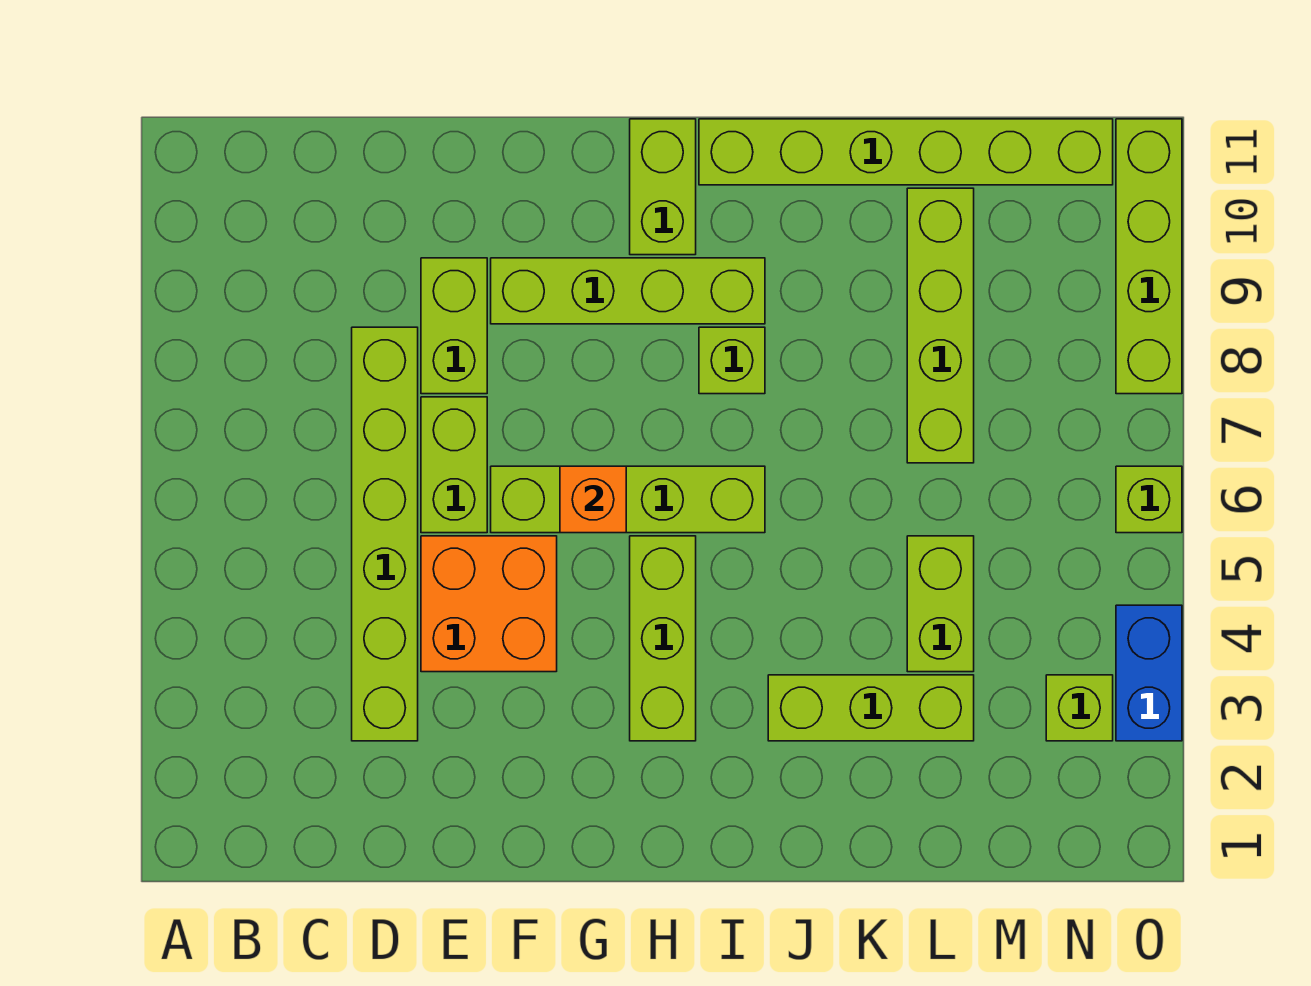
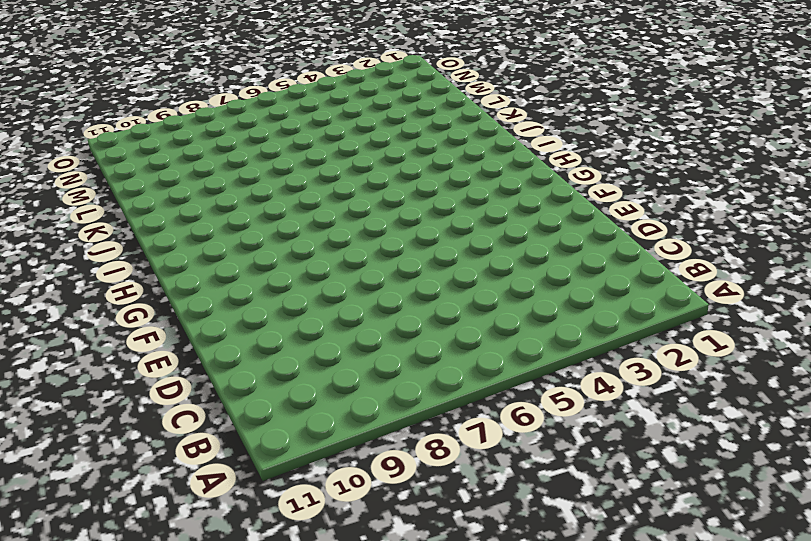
none -> lime 1x6 brick [352,327,418,741]
none -> orange 2x2 brick [421,536,557,672]
none -> lime 1x2 brick [421,397,487,533]

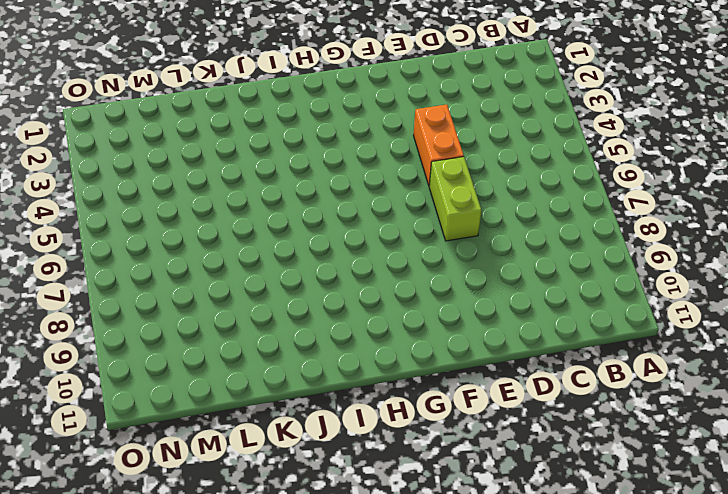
orange 1x2 brick [413,105,464,185] -> orange 2x2 brick [421,536,557,672]
none -> lime 1x6 brick [352,327,418,741]
none -> lime 1x2 brick [421,258,487,394]
none -> lime 1x4 brick [491,466,765,533]

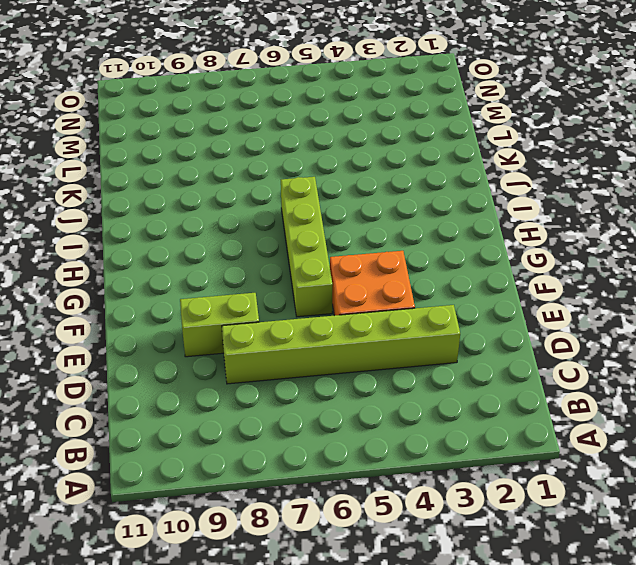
none -> lime 1x2 brick [421,397,487,533]
none -> lime 1x4 brick [491,258,765,324]
none -> lime 1x3 brick [630,536,696,741]

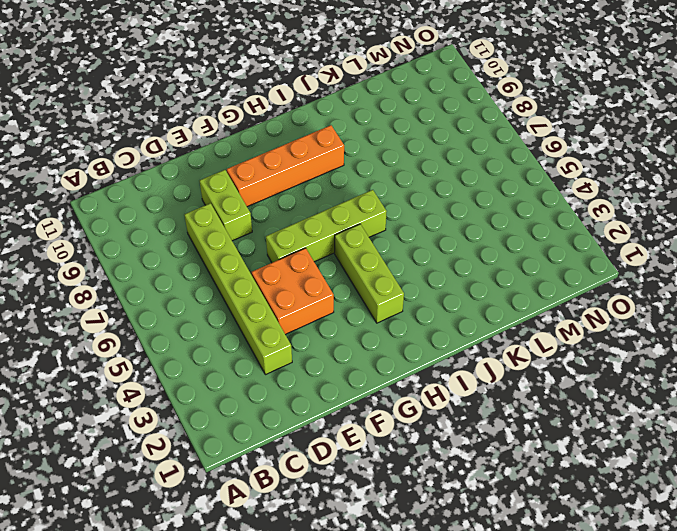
orange 1x4 brick [227,125,344,207] -> lime 1x4 brick [491,258,765,324]
none -> lime 1x2 brick [421,397,487,533]
none -> lime 1x2 brick [630,119,696,255]
none -> lime 1x1 brick [699,327,765,394]

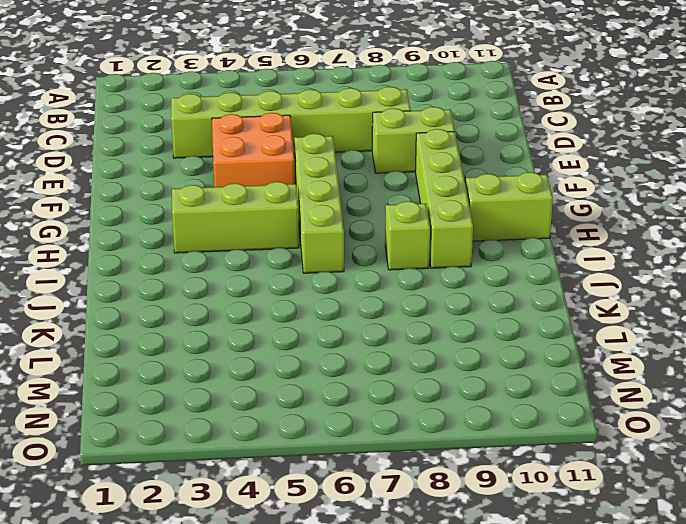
none -> lime 1x2 brick [421,397,487,533]
none -> lime 1x6 brick [699,119,1113,185]
none -> lime 1x3 brick [768,675,974,741]

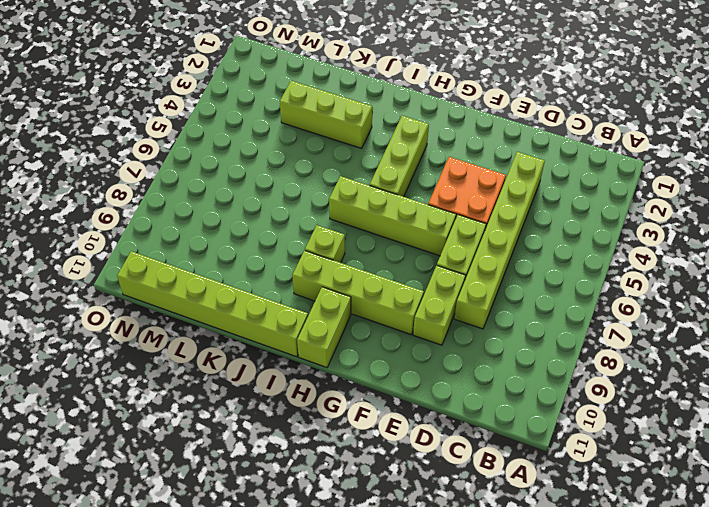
none -> lime 1x2 brick [907,536,974,672]
none -> lime 1x4 brick [907,188,974,463]
none -> lime 1x1 brick [1046,675,1113,741]

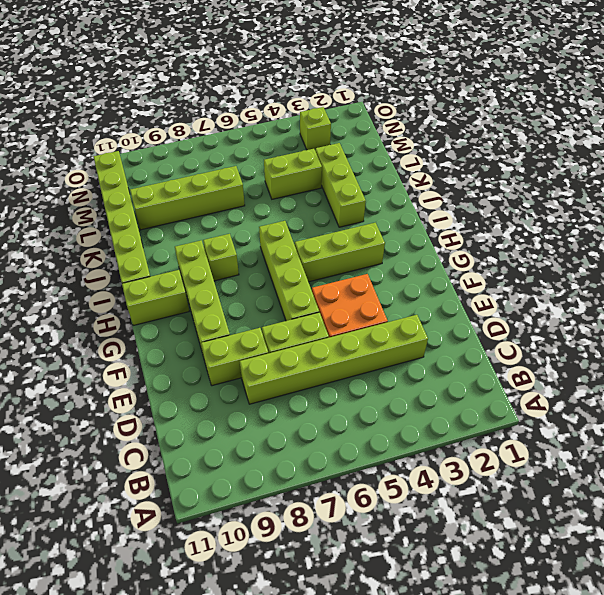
none -> blue 1x2 brick [1116,605,1182,741]
none -> lime 1x1 brick [1116,466,1182,533]
none -> lime 1x4 brick [1116,119,1182,394]

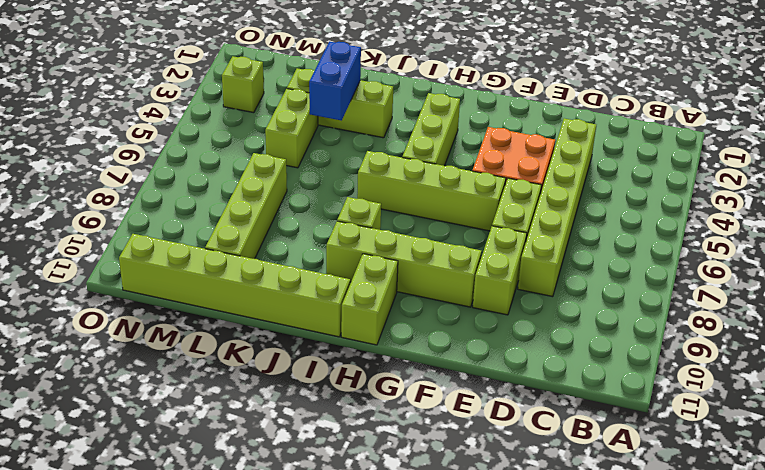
blue 1x2 brick [309,42,361,120] -> blue 1x2 brick moved to [1116,605,1182,741]
none -> lime 1x1 brick [1116,466,1182,533]
none -> lime 1x4 brick [1116,119,1182,394]
none -> orange 1x1 brick [560,466,626,533]

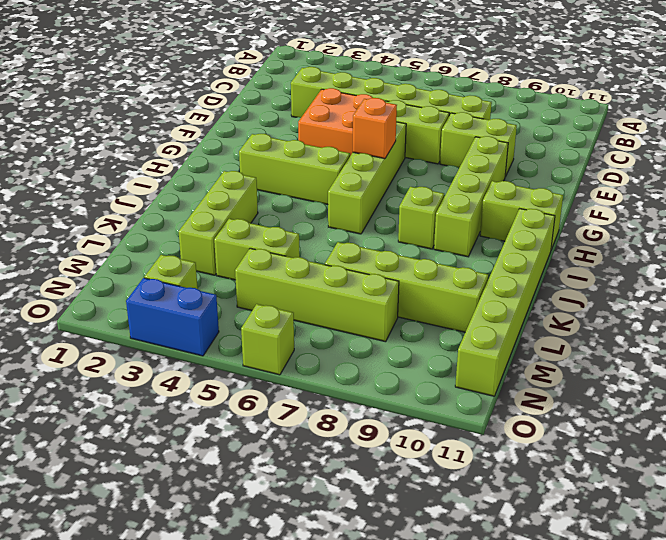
lime 1x4 brick [235,248,399,342] -> lime 1x4 brick moved to [1116,119,1182,394]

